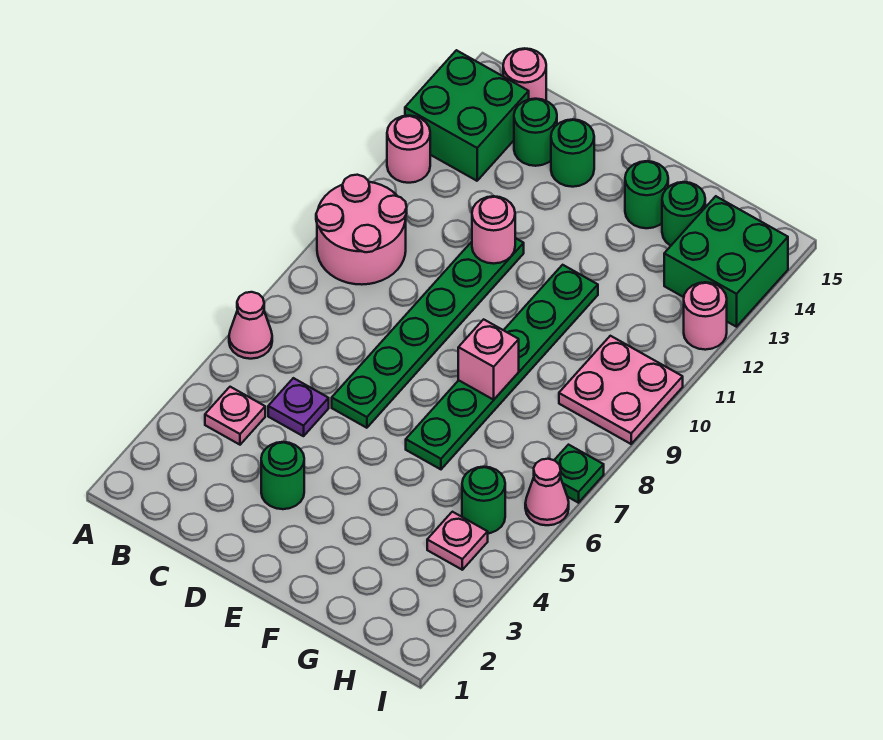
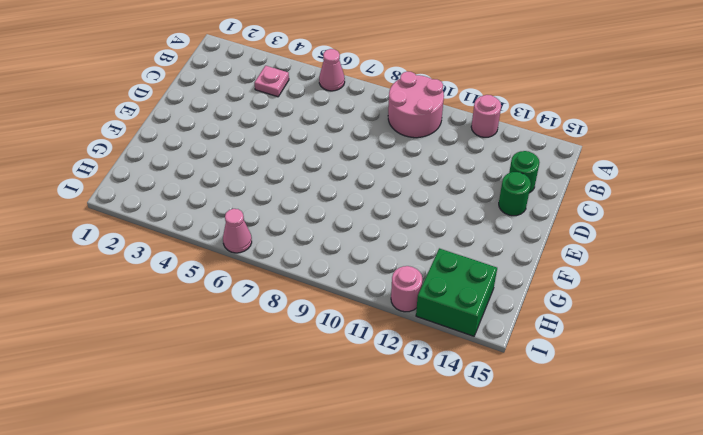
none -> green 2x2 brick [405,50,529,181]
none -> pink 1x1 round brick [503,48,546,101]
none -> purple 1x1 plate [268,378,329,436]

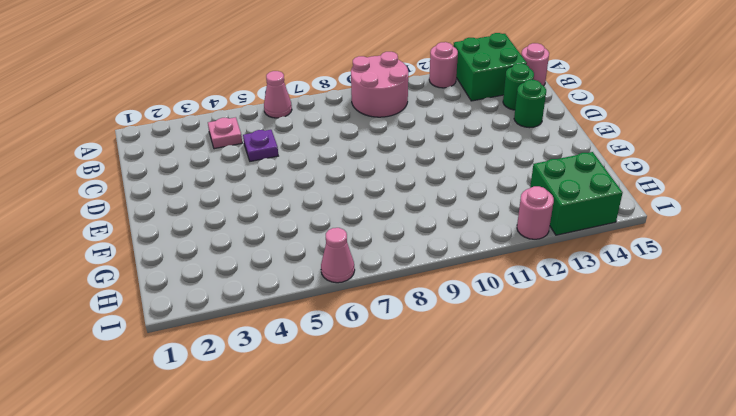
none -> green 1x1 round brick [261,442,304,509]
none -> green 1x6 plate [332,238,524,428]
none -> green 1x6 plate [406,265,598,469]

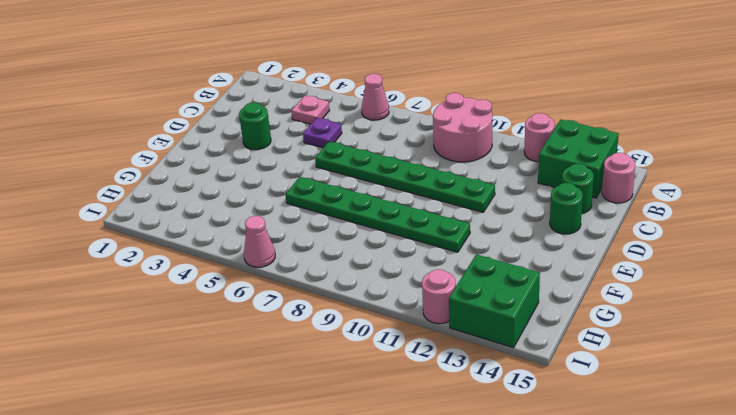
none -> green 1x1 round brick [625,161,668,228]
none -> green 1x1 round brick [662,182,705,246]
none -> pink 1x1 plate [427,512,488,570]

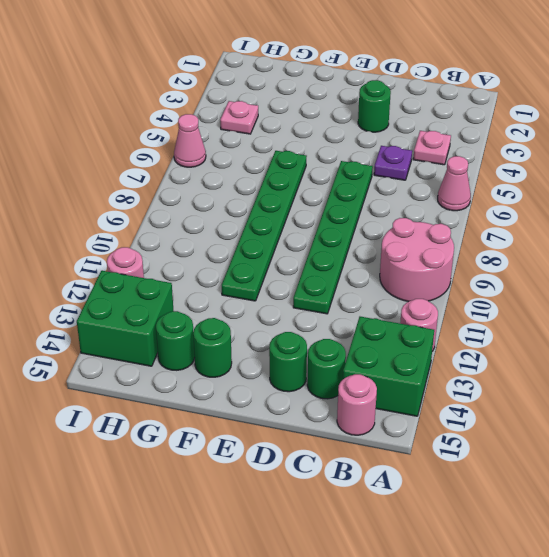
none -> green 1x1 round brick [462,467,505,533]
none -> pink 2x2 plate [559,336,683,444]
none -> green 1x1 plate [554,445,604,503]

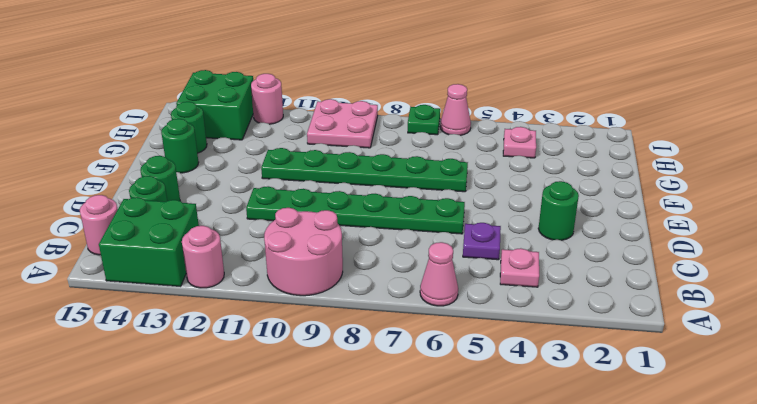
none -> green 1x1 round brick [462,467,505,533]
none -> pink 1x1 round brick [472,196,515,264]
none -> pink 1x1 brick [458,319,519,400]

